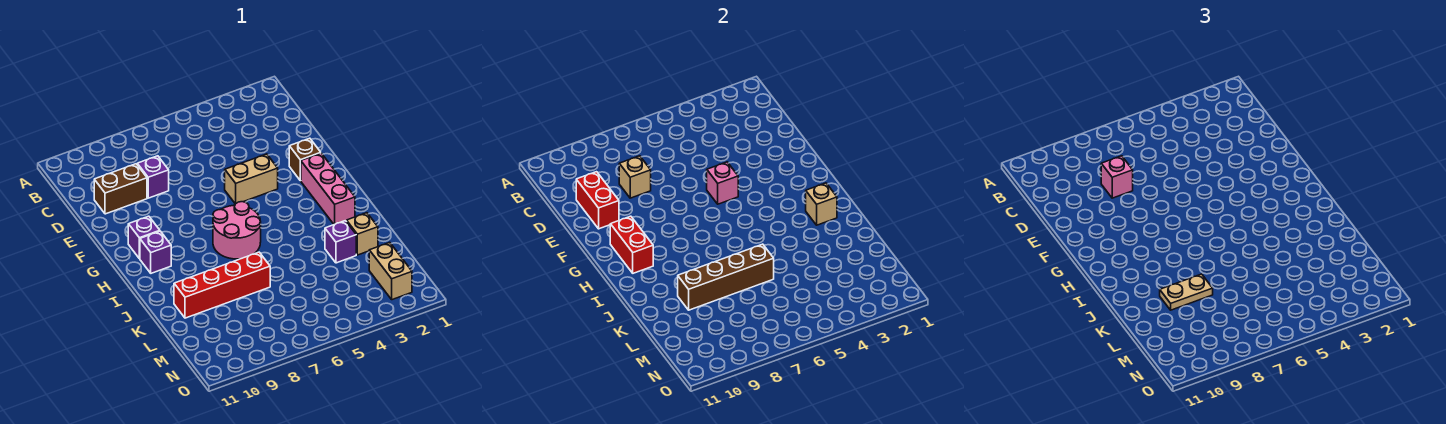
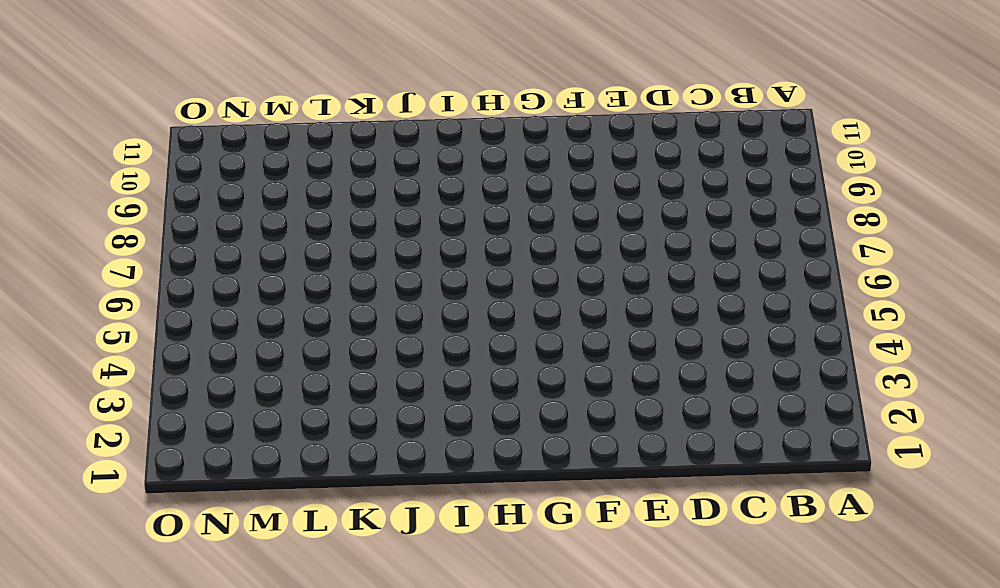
none -> purple 1x1 brick [137,156,169,198]
none -> brown 1x2 brick [94,164,147,214]
none -> brown 1x1 brick [289,138,321,181]

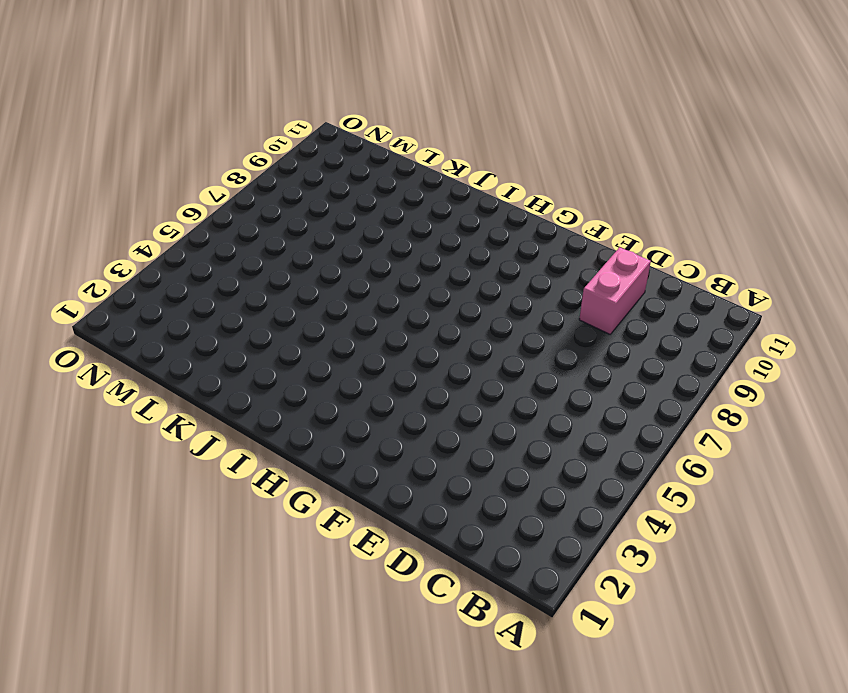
pink 1x2 brick [579,247,651,334] -> brown 1x2 brick [94,164,147,214]
none -> purple 1x1 brick [137,156,169,198]
none -> brown 1x1 brick [289,138,321,181]
none -> tan 1x2 brick [225,154,278,204]

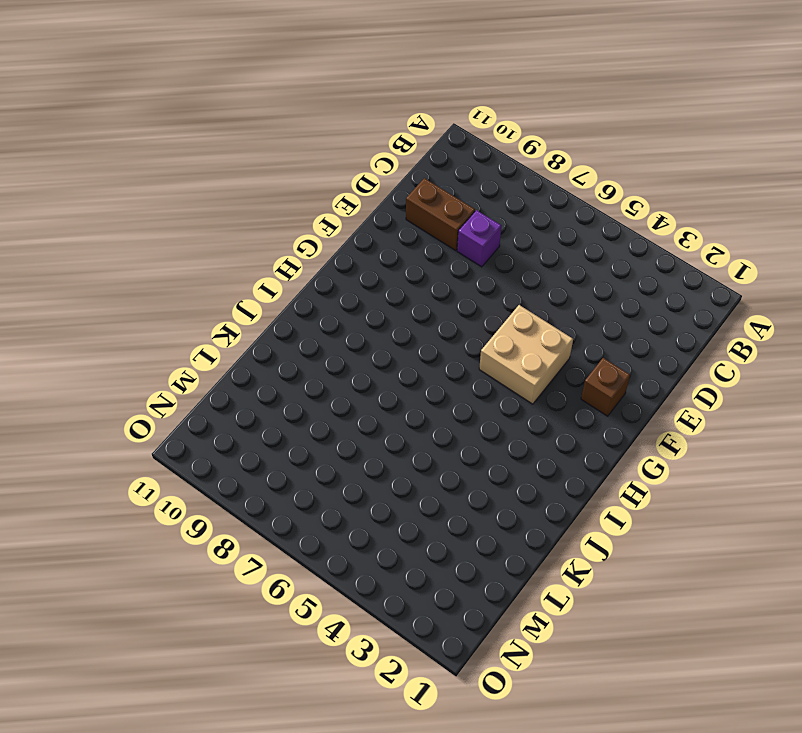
tan 2x2 brick [479,305,573,404] -> tan 1x2 brick [225,154,278,204]
none -> pink 1x3 brick [301,153,355,225]
none -> purple 1x1 brick [128,216,160,259]
none -> pink 2x2 round brick [213,202,261,259]

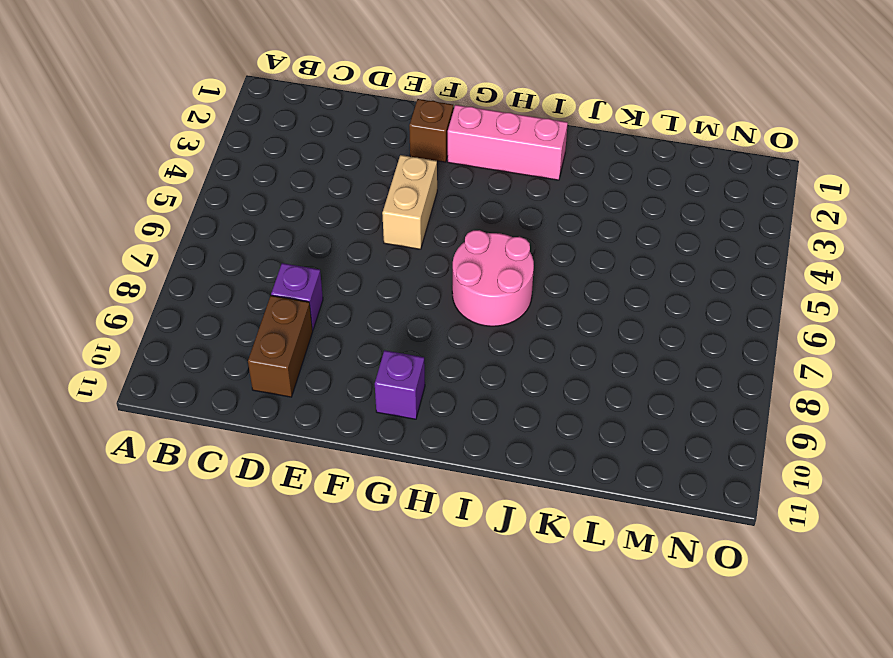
none -> purple 1x1 brick [140,231,171,273]
none -> tan 1x1 brick [346,213,378,255]
none -> purple 1x1 brick [325,221,356,263]

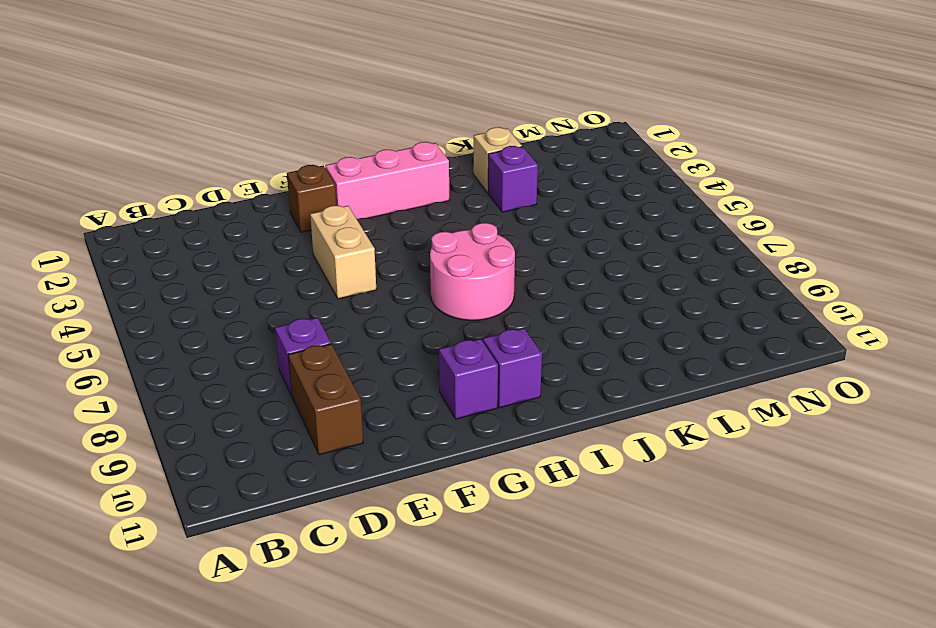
none -> red 1x4 brick [174,252,270,318]
none -> tan 1x2 brick [369,242,412,300]
none -> tan 1x1 brick [619,156,651,198]

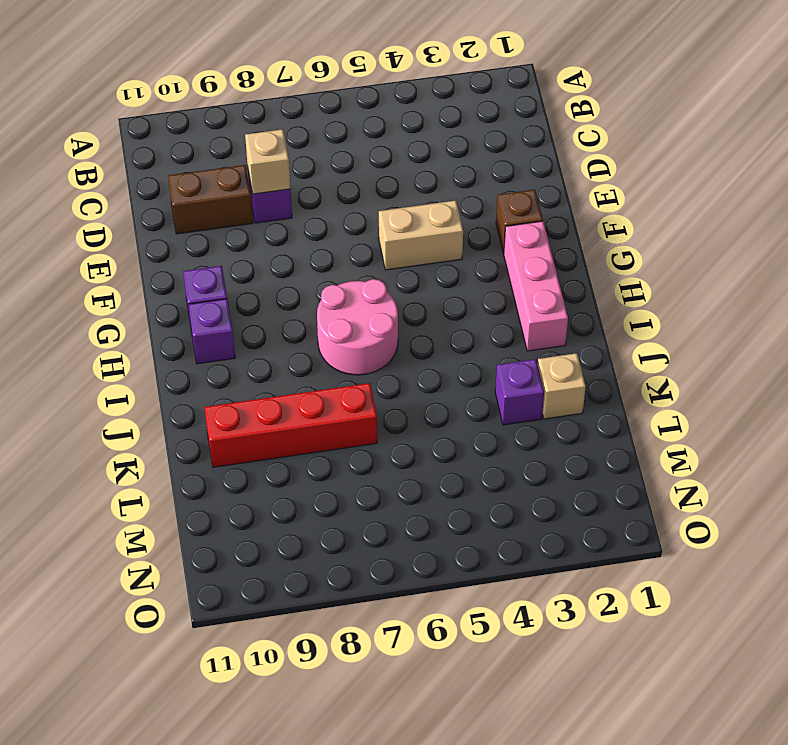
none -> tan 1x2 brick [369,242,412,300]
none -> red 1x2 brick [576,172,619,229]
none -> pink 1x1 brick [707,162,738,204]

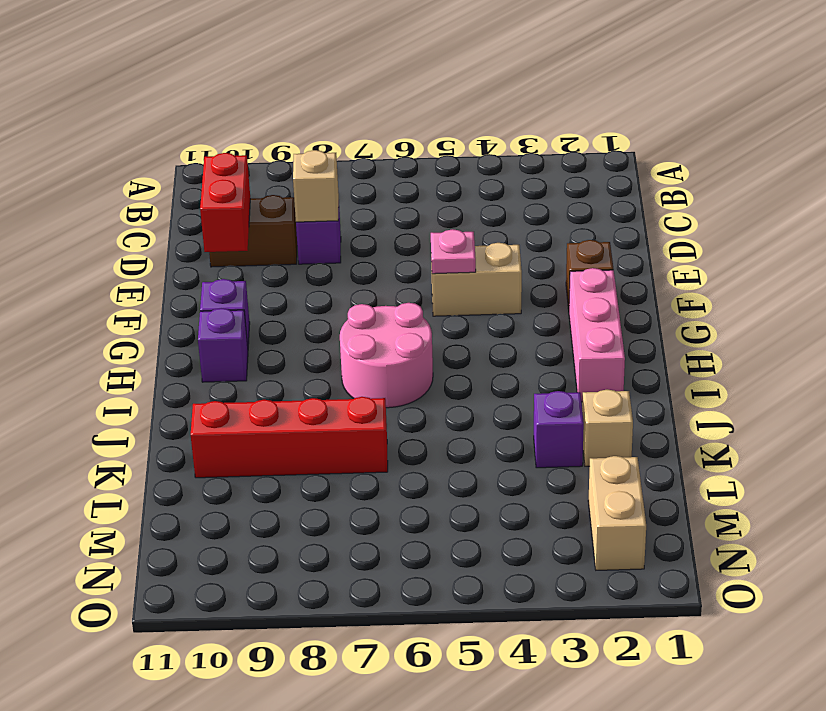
pink 1x1 plate [431,229,476,274] -> pink 1x1 brick [707,162,738,204]
none -> red 1x2 brick [610,216,653,273]
none -> tan 1x1 brick [806,183,837,225]
none -> brown 1x4 brick [678,244,774,310]

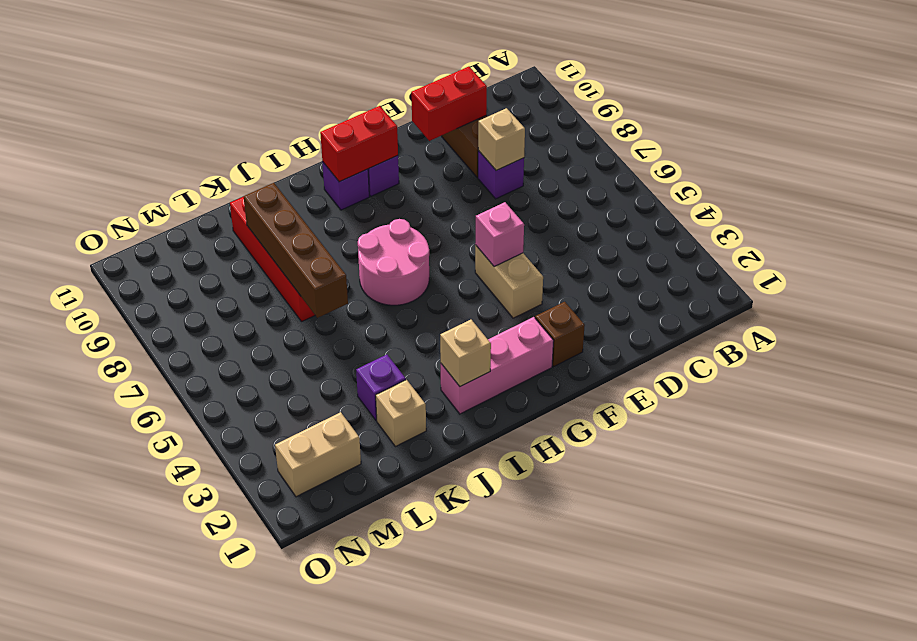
none -> pink 1x1 brick [1101,156,1133,198]
none -> tan 1x2 plate [1160,274,1213,310]

